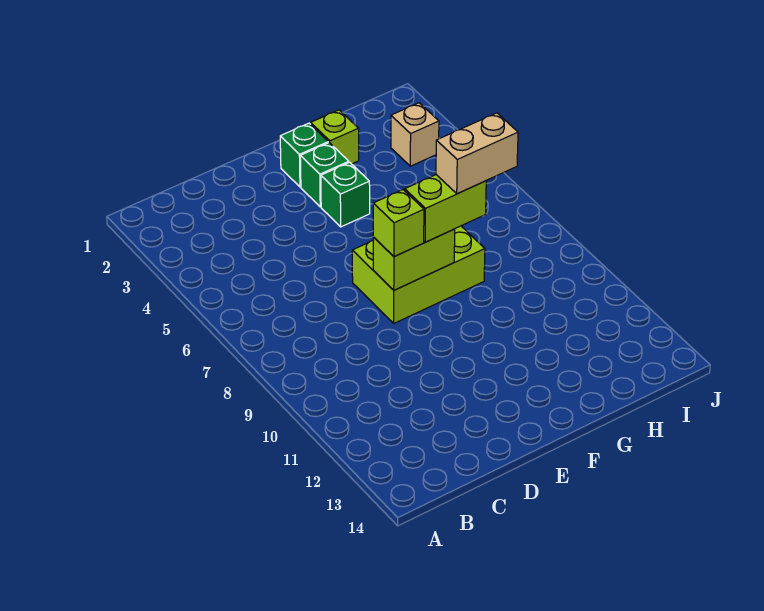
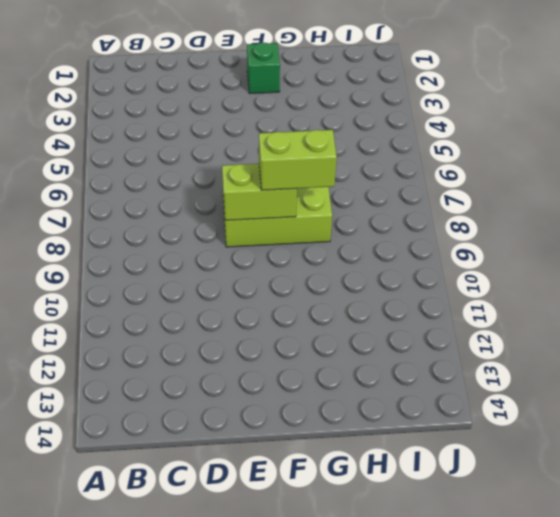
none -> green 1x1 brick [300,143,349,207]
none -> green 1x1 brick [321,162,370,227]

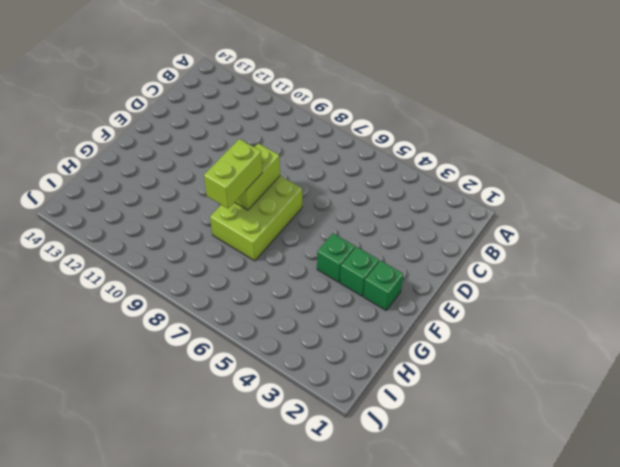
none -> lime 1x1 brick [311,110,359,164]
none -> tan 1x1 brick [391,103,439,166]

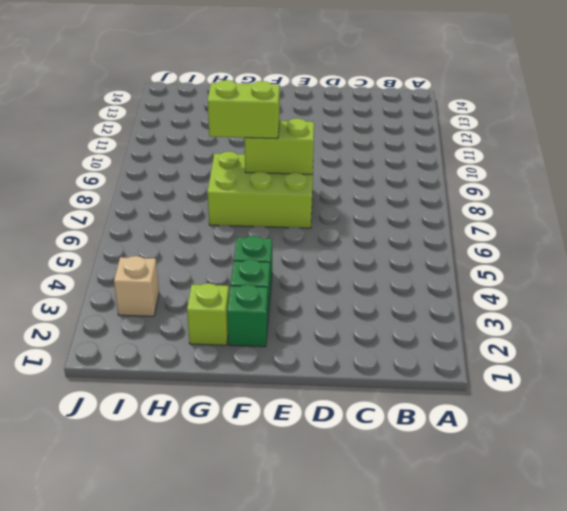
none -> lime 1x1 brick [373,190,424,257]
none -> tan 1x2 brick [436,113,518,194]

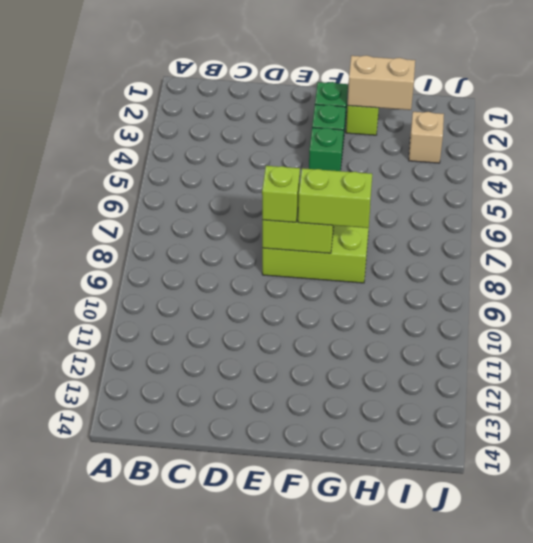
tan 1x2 brick [348,55,415,110] -> tan 1x2 brick moved to [436,113,518,194]

